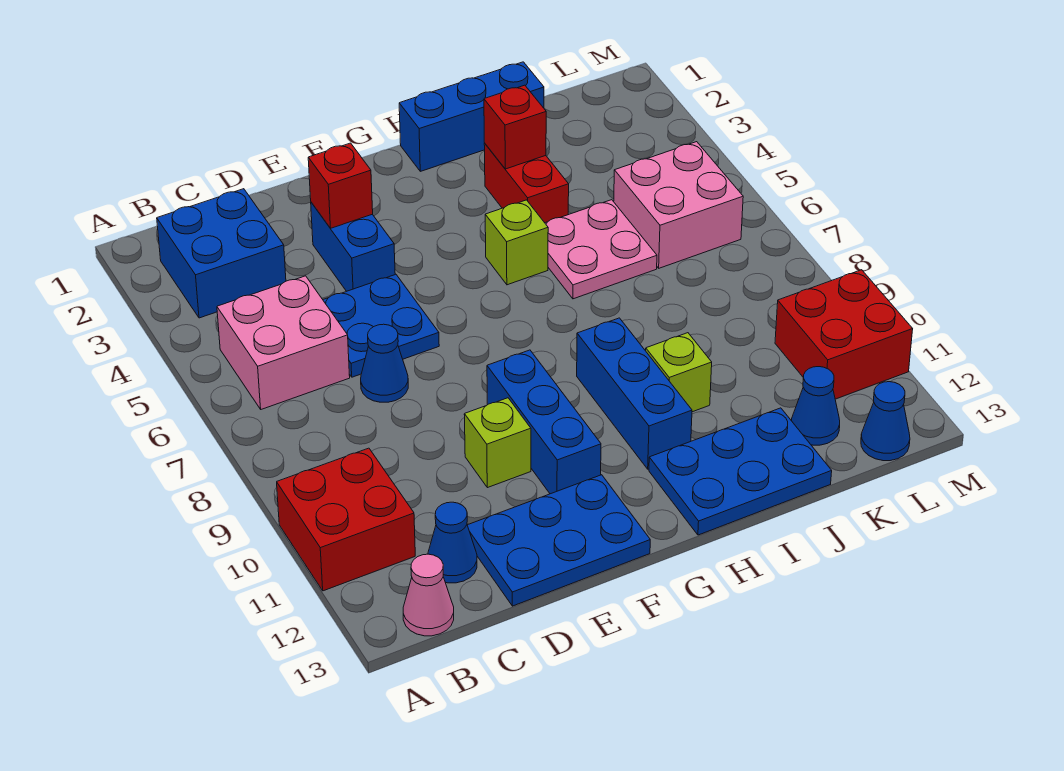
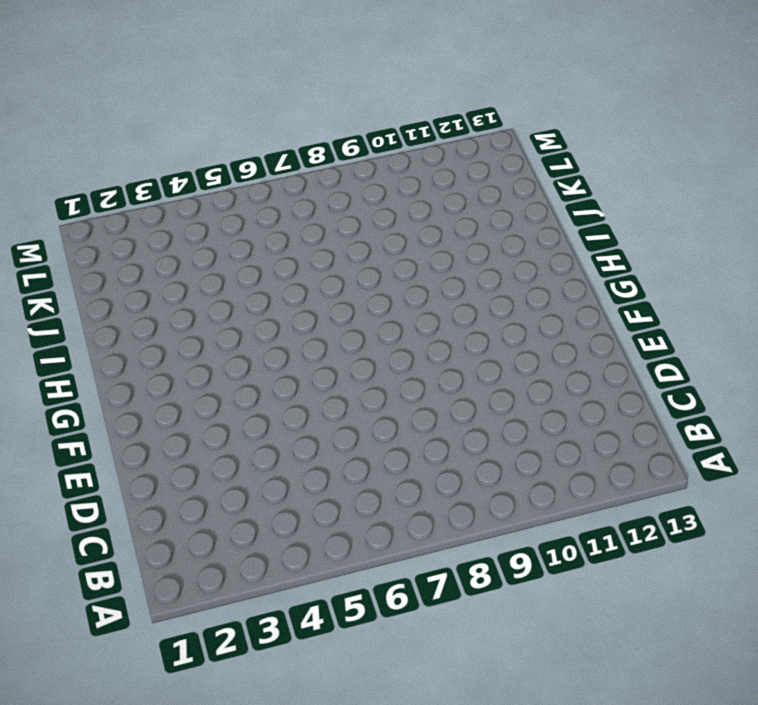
none -> red 2x2 brick [277,448,415,591]
none -> blue 2x2 brick [157,189,286,318]
none -> pink 2x2 brick [217,276,350,409]

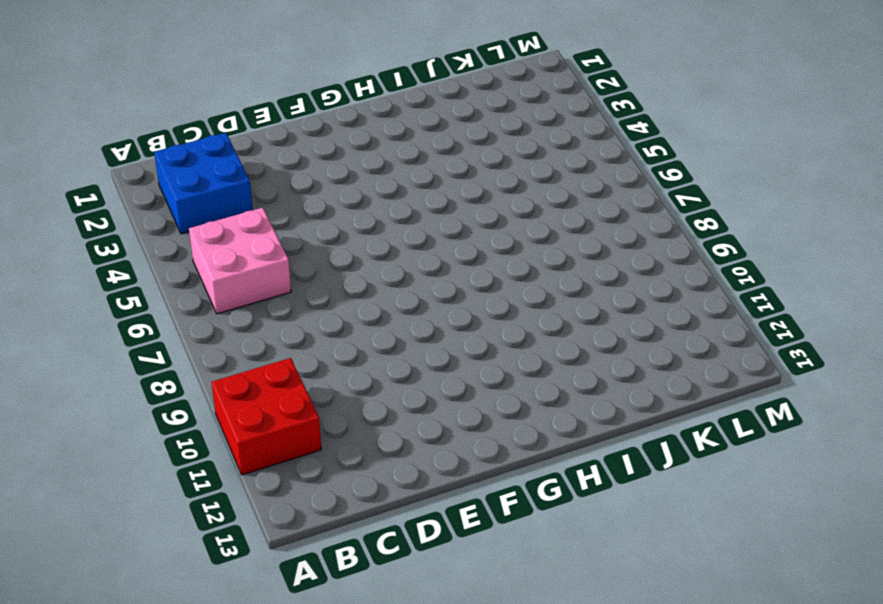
none -> pink 1x1 cone [403,554,454,636]
none -> blue 1x1 cone [428,502,477,583]
none -> blue 2x2 plate [323,274,439,377]

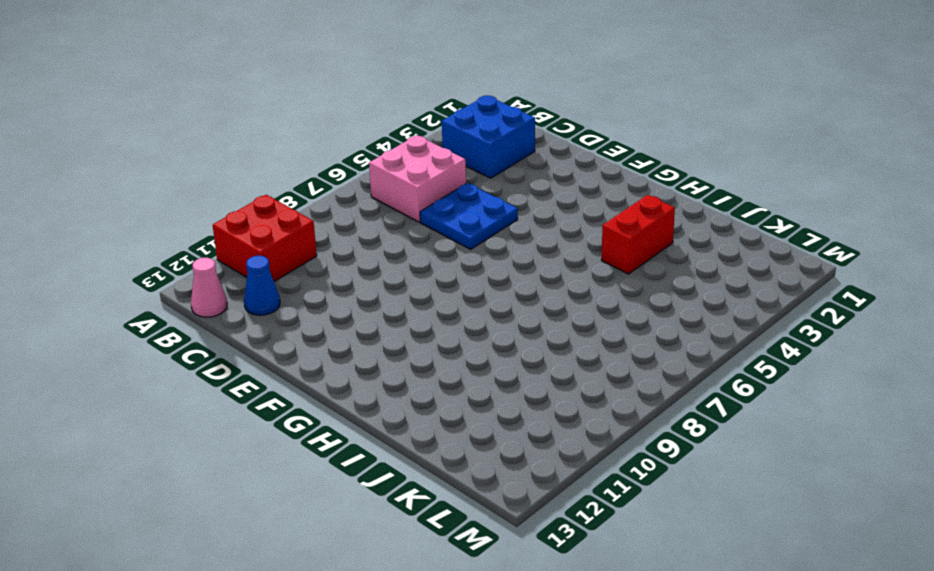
none -> blue 1x1 cone [361,324,408,402]
none -> blue 2x3 plate [467,475,650,606]
none -> blue 1x2 brick [311,202,395,291]

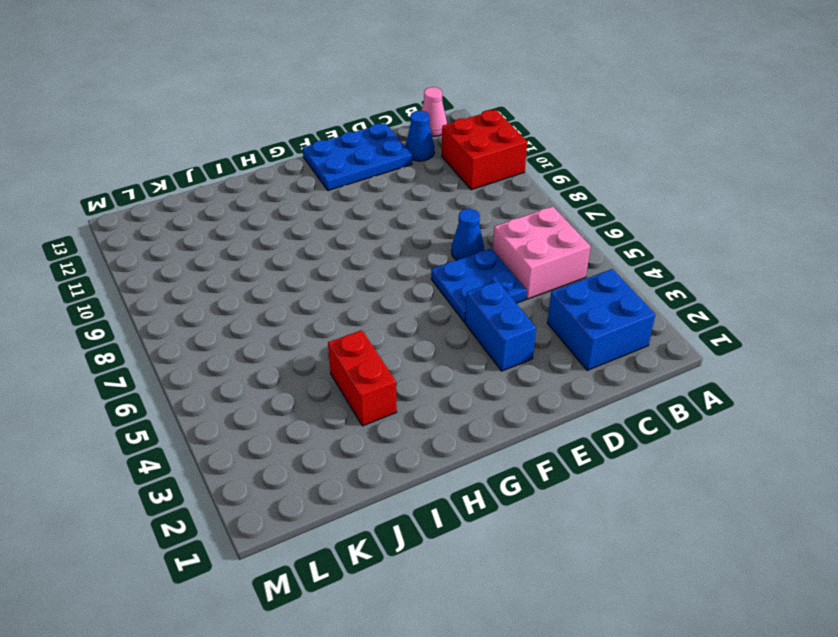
none -> lime 1x1 brick [464,398,531,488]
none -> blue 1x3 brick [487,350,601,494]
none -> blue 1x3 brick [399,62,544,171]

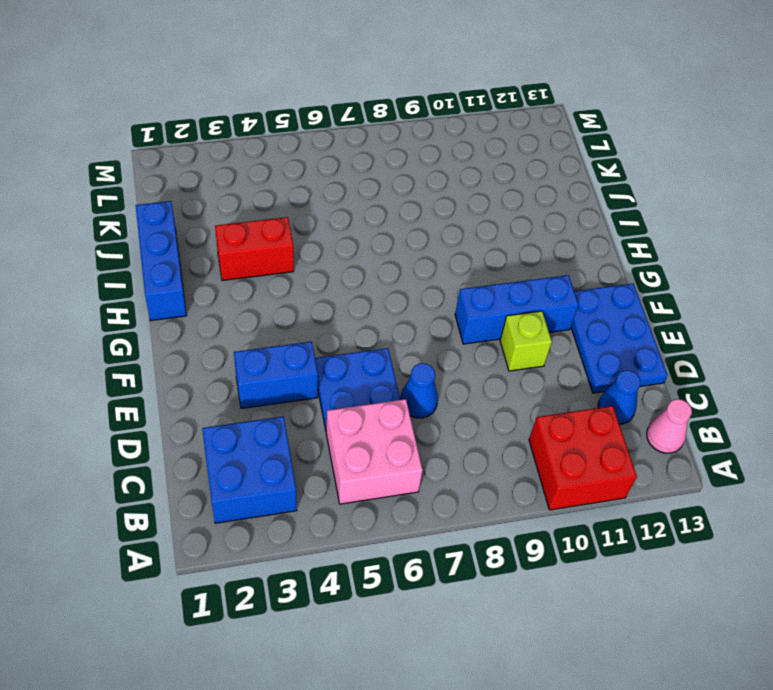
none -> lime 1x1 brick [485,200,548,285]
none -> blue 1x3 brick [577,318,692,469]
none -> blue 2x3 plate [649,408,832,535]

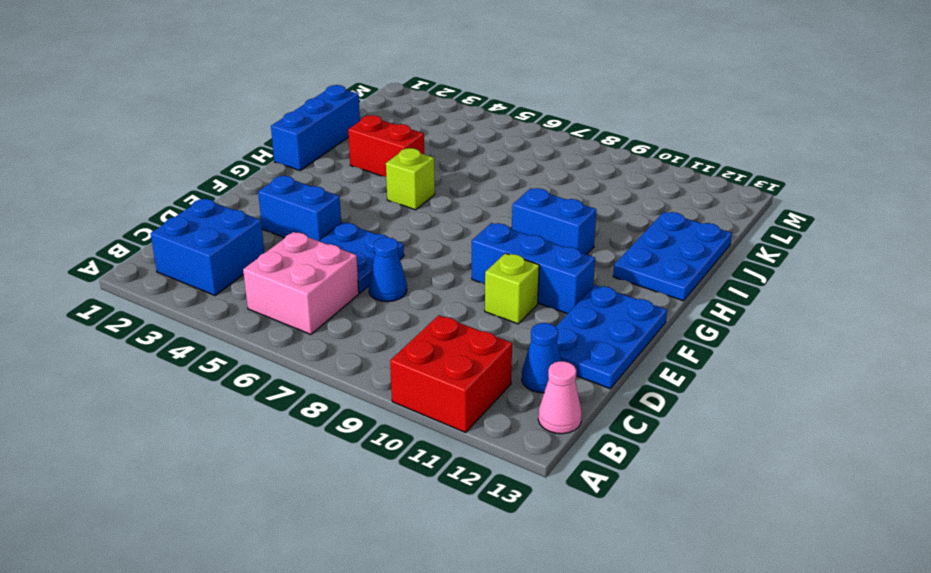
blue 1x2 brick [512,188,596,255] -> blue 1x3 brick [577,318,692,469]
none -> pink 2x2 plate [545,200,657,299]
none -> lime 1x1 brick [646,333,712,412]
none -> pink 2x2 brick [614,142,743,268]

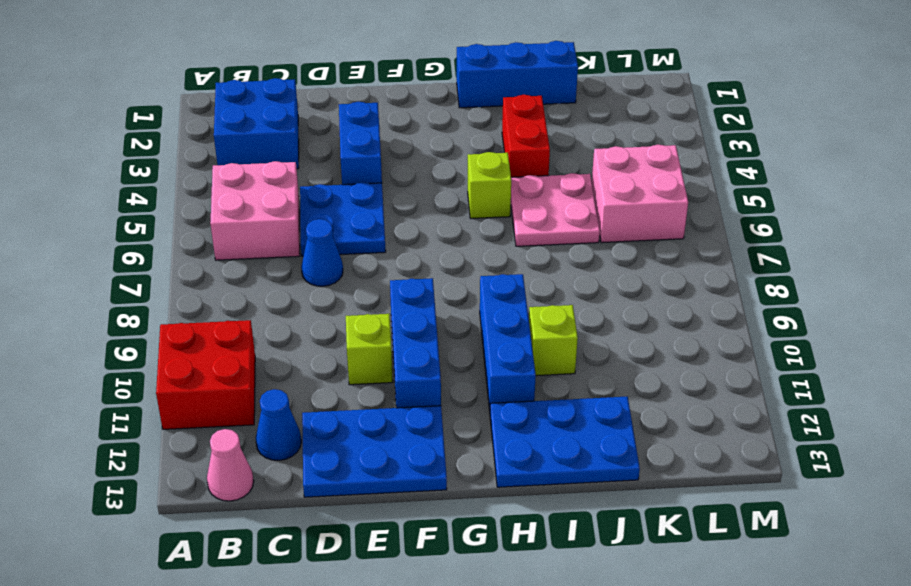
none -> blue 1x1 cone [791,367,840,445]
none -> red 2x2 brick [775,270,913,399]
none -> blue 1x1 cone [861,382,910,461]

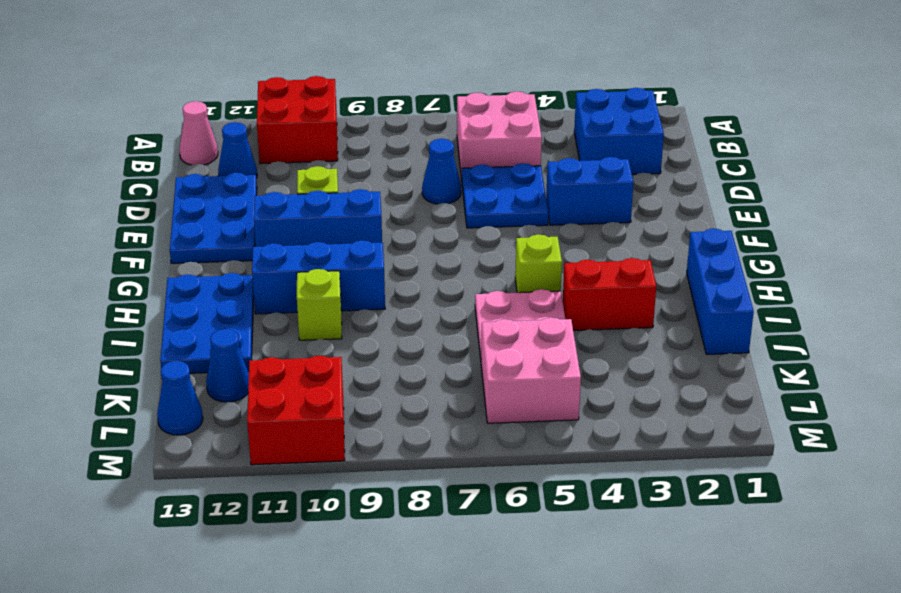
none -> red 1x1 brick [308,143,373,228]
none -> red 1x1 brick [484,85,546,169]

